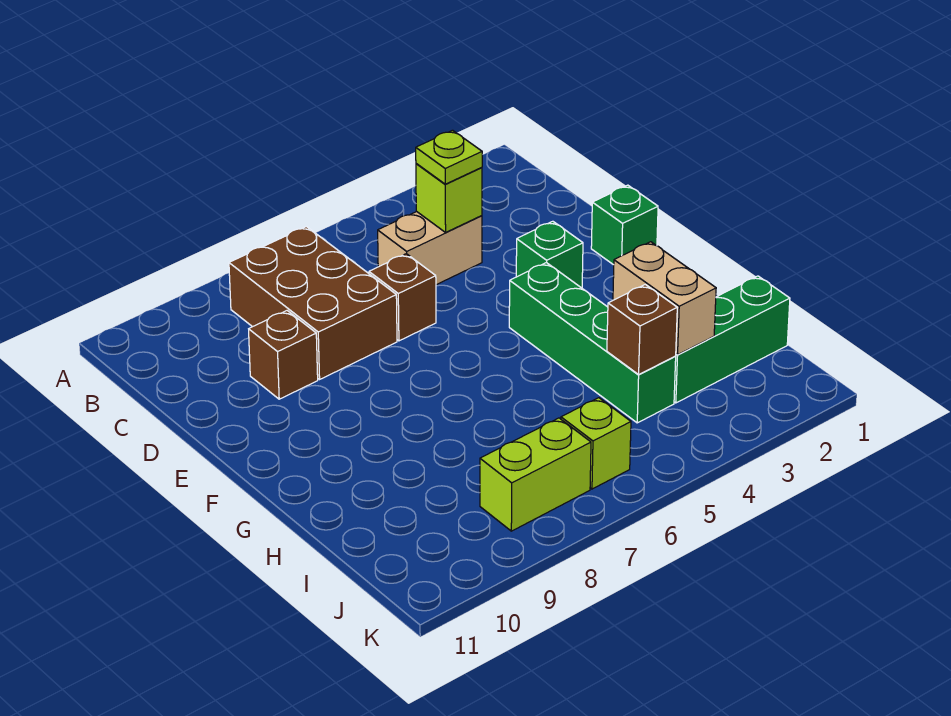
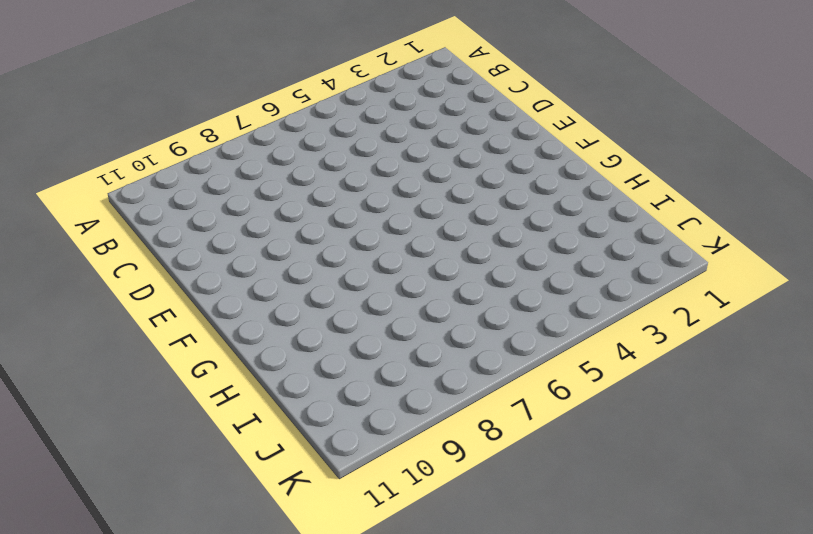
none -> brown 2x3 brick [229,227,397,379]
none -> tan 1x2 brick [378,212,482,285]
none -> brown 1x1 brick [369,254,436,341]

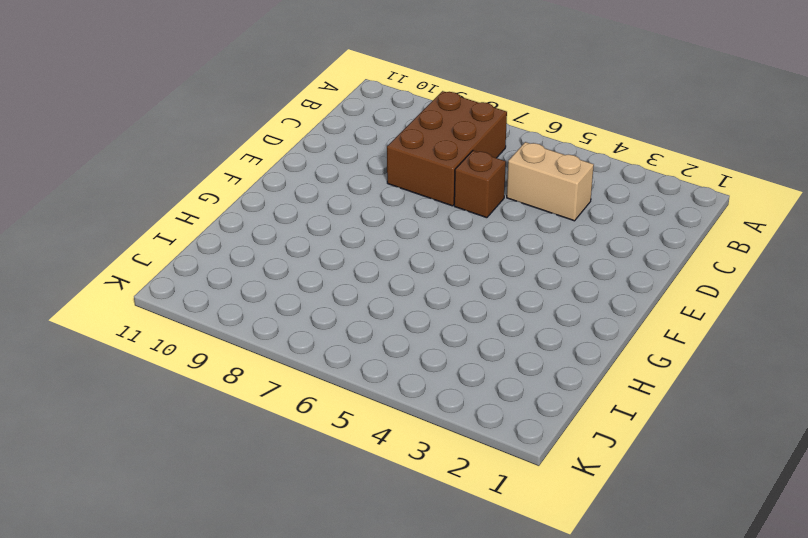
none -> brown 1x1 brick [249,311,318,399]
none -> green 1x1 brick [591,185,658,265]
none -> green 1x1 brick [516,221,583,288]

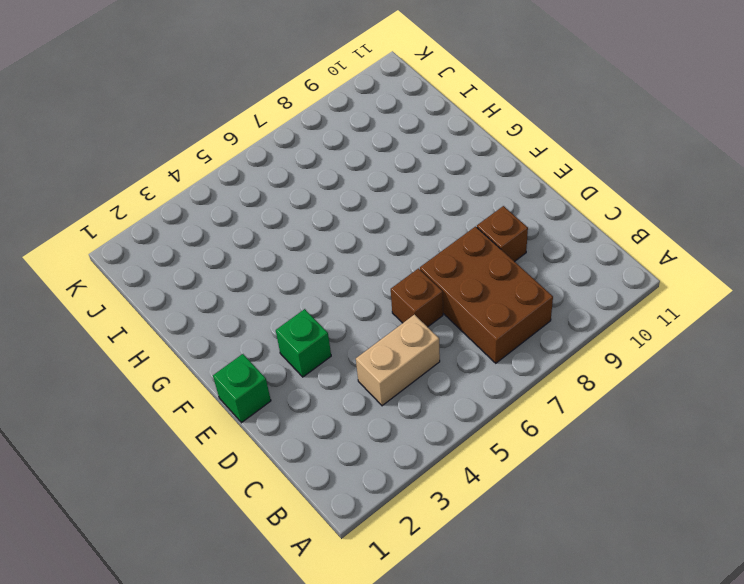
none -> green 1x4 brick [509,263,676,423]
none -> green 1x3 brick [674,276,790,403]
none -> lime 1x1 brick [561,398,631,489]

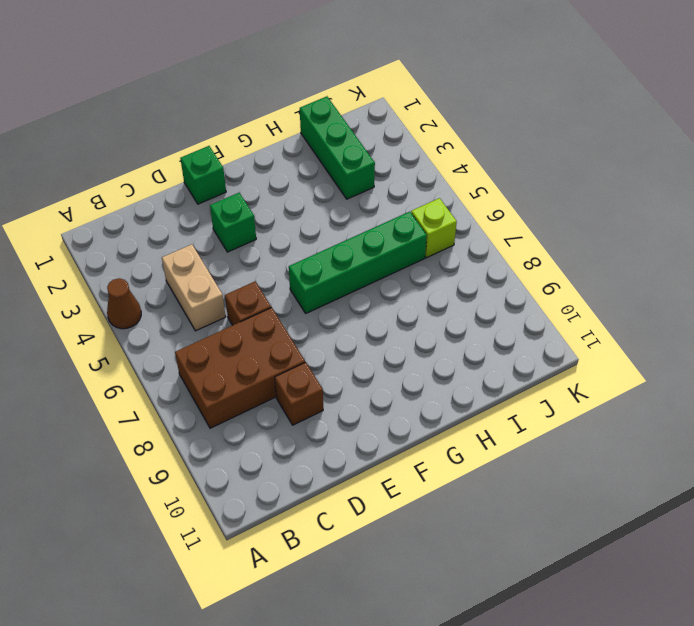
brown 1x1 cone [107,278,141,329] -> none
green 1x4 brick [289,212,427,313] -> green 1x4 brick moved to [509,263,676,423]
none -> lime 1x2 brick [480,418,591,531]
none -> lime 1x1 brick [416,164,482,232]
none -> tan 1x2 brick [613,242,716,355]

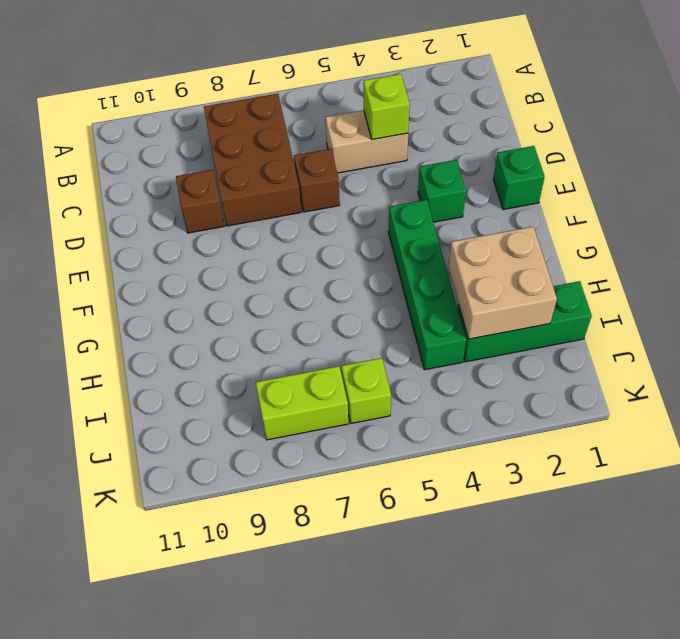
tan 2x2 brick [448,227,557,339] -> tan 1x2 brick [613,242,716,355]
none -> brown 1x1 brick [607,285,677,375]
none -> lime 1x1 plate [416,130,482,184]

